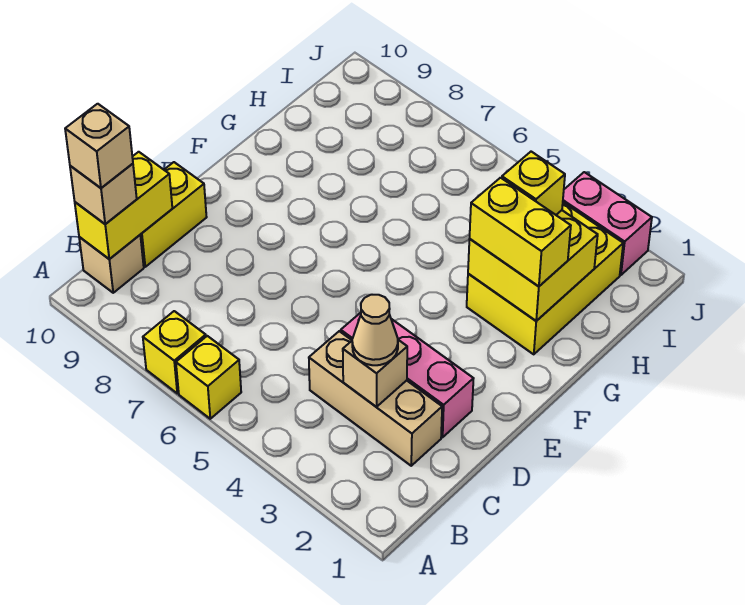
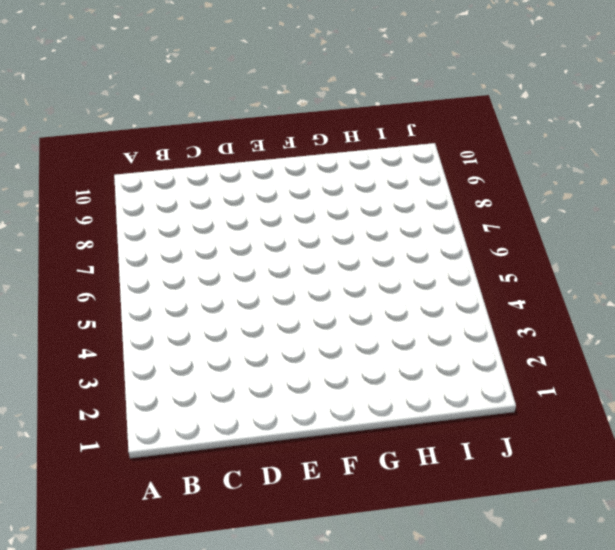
none -> yellow 1x1 brick [176,336,241,419]
none -> yellow 1x1 brick [143,311,206,393]
none -> tan 1x1 brick [79,235,144,293]

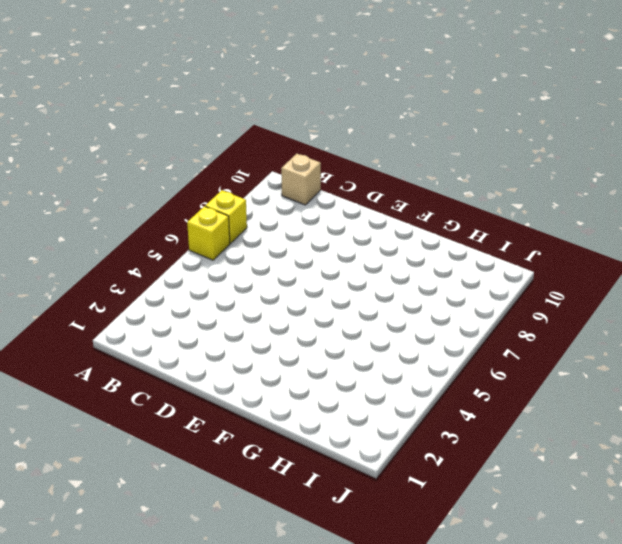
none -> tan 1x3 brick [309,331,442,466]
none -> yellow 1x2 brick [140,162,207,267]
none -> pink 1x3 brick [341,313,474,437]

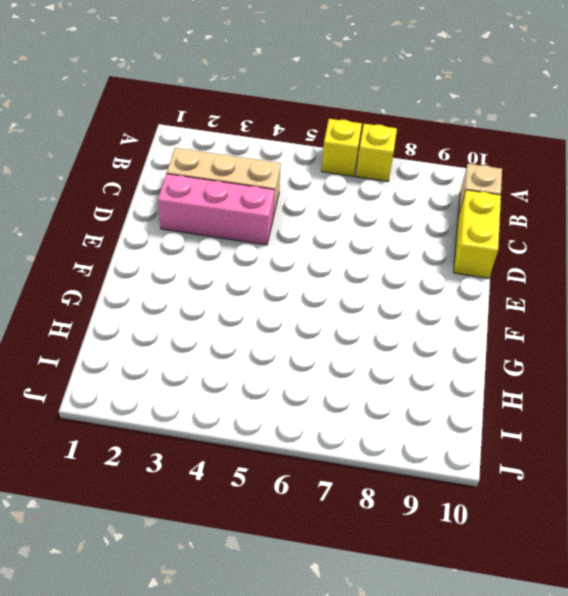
none -> yellow 2x3 brick [467,203,623,354]
none -> pink 1x2 brick [563,172,652,275]
none -> yellow 1x2 brick [75,152,172,259]

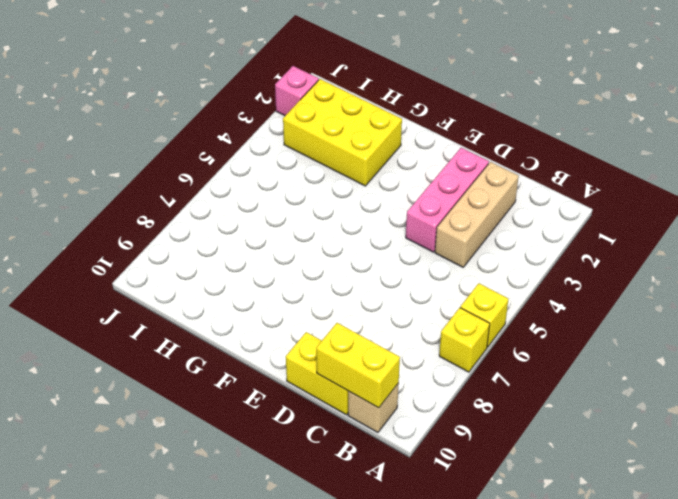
pink 1x1 brick [275,66,319,116] -> pink 1x2 brick [563,172,652,275]
none -> tan 1x1 brick [343,340,407,407]
none -> yellow 2x2 brick [468,210,598,321]
none -> tan 1x1 brick [70,164,137,224]

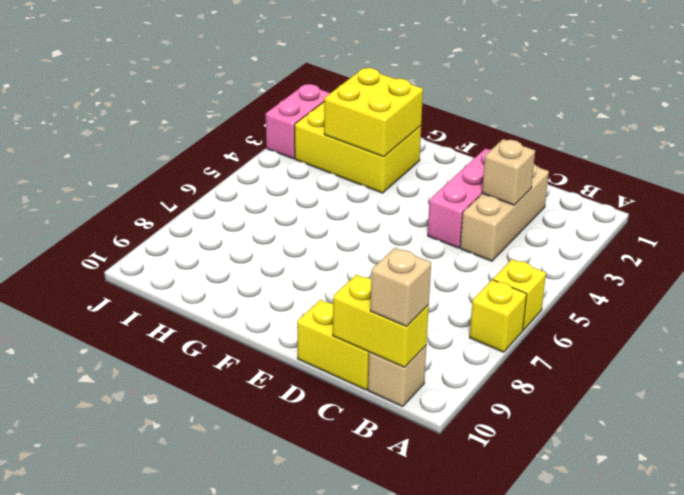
none -> tan 1x1 cone [352,295,398,365]
none -> yellow 1x2 brick [470,178,571,286]
none -> yellow 1x1 brick [502,152,565,215]

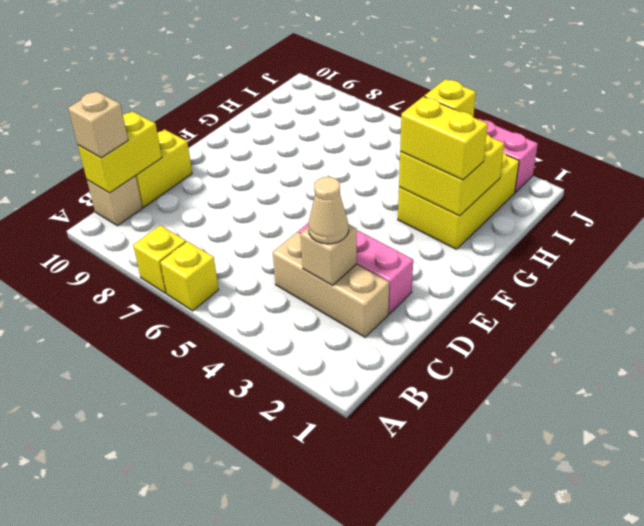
none -> tan 1x1 brick [65,104,133,188]

